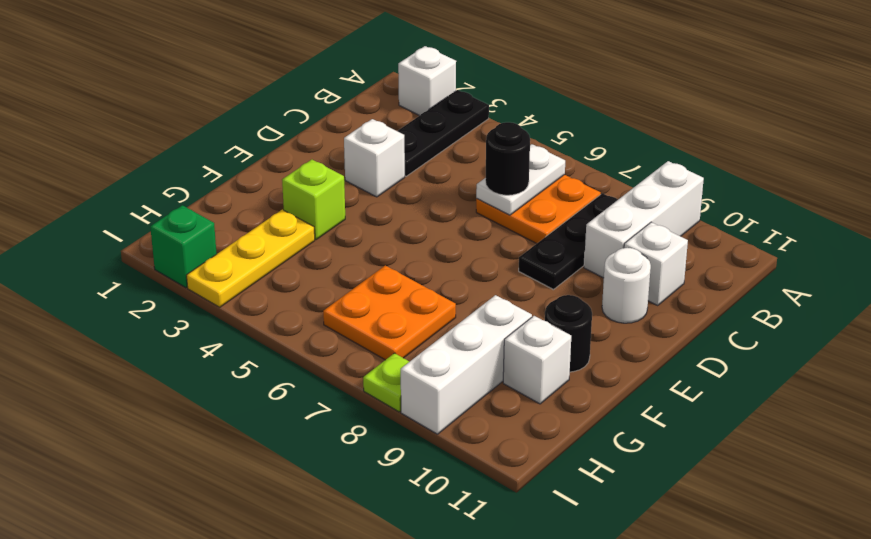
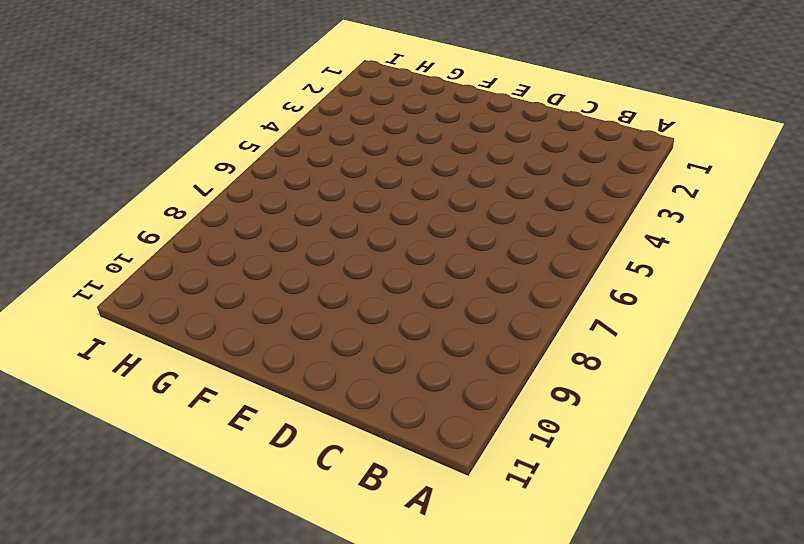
none -> white 1x1 brick [398,46,456,116]
none -> black 1x3 plate [398,90,489,176]
none -> white 1x3 brick [584,161,704,278]

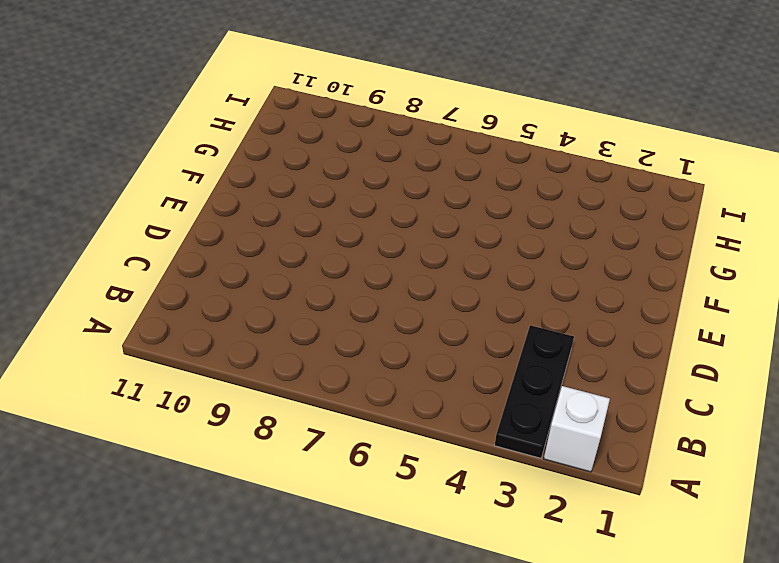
none -> white 1x3 brick [584,161,704,278]
none -> orange 2x2 plate [476,175,601,244]
none -> black 1x3 plate [519,193,618,290]

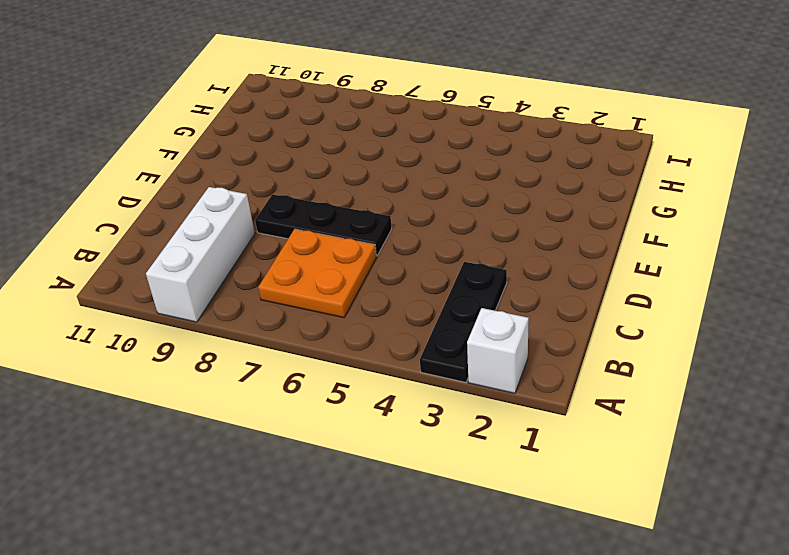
black 1x3 plate [255,194,392,256] -> black 1x3 plate turned to [519,193,618,290]
none -> white 1x1 brick [624,222,688,305]
none -> white 1x1 brick [344,119,405,197]
none -> white 1x1 round brick [602,248,651,323]

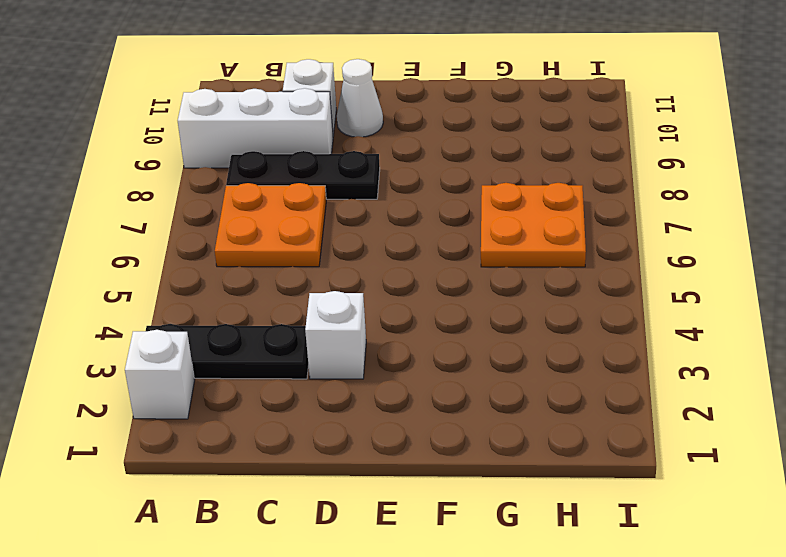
white 1x1 cone [337,59,383,137] -> white 1x1 round brick [602,248,651,323]
none -> lime 1x1 brick [282,160,345,239]
none -> black 1x1 round brick [545,295,592,372]
none -> yellow 1x3 plate [186,210,315,307]

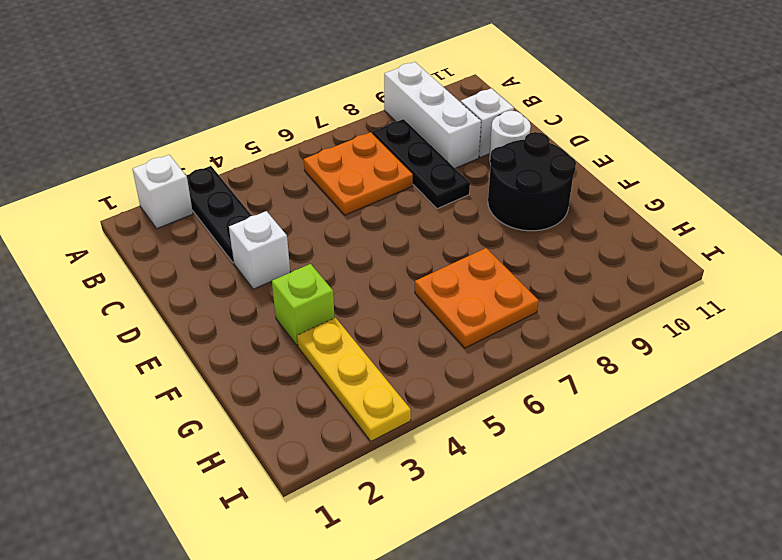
black 2x2 round brick [488,132,576,231] -> black 1x1 round brick [545,295,592,372]
none -> white 1x3 brick [401,295,532,434]
none -> white 1x1 brick [503,316,571,404]
none -> green 1x1 brick [150,205,217,288]

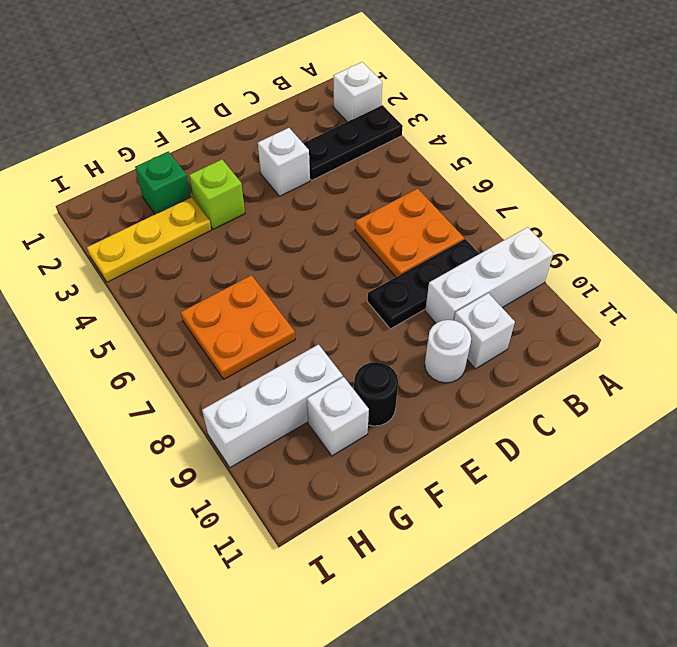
green 1x1 brick [135,151,191,214] -> green 1x1 brick moved to [150,205,217,288]
none -> lime 1x1 plate [363,353,409,412]
none -> white 1x2 plate [476,144,565,215]
none -> black 1x1 round brick [485,122,530,195]

